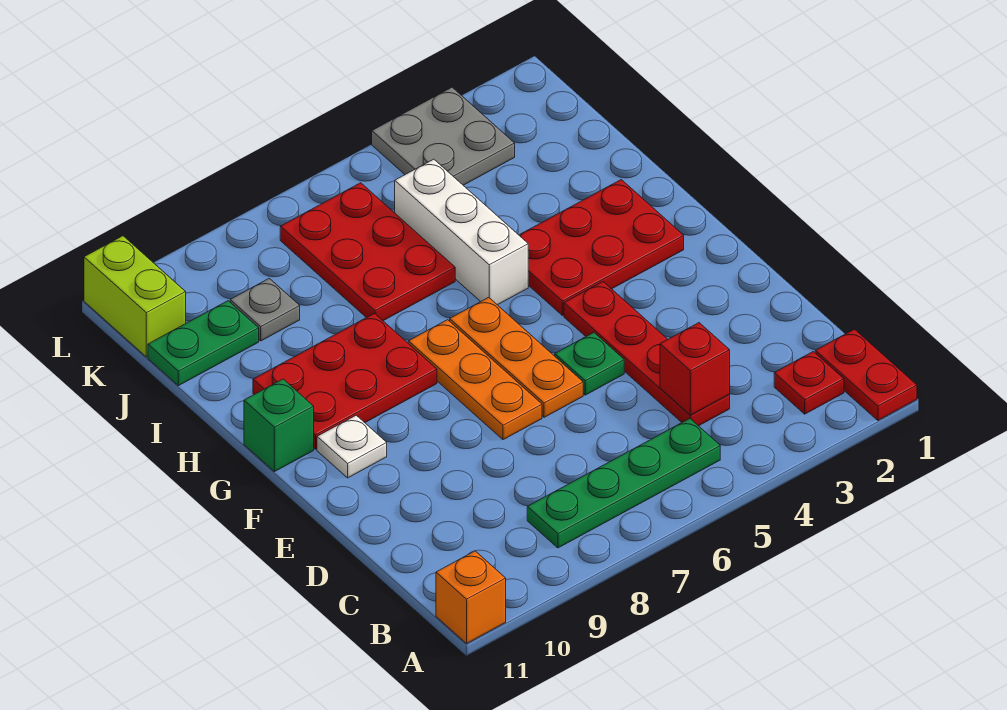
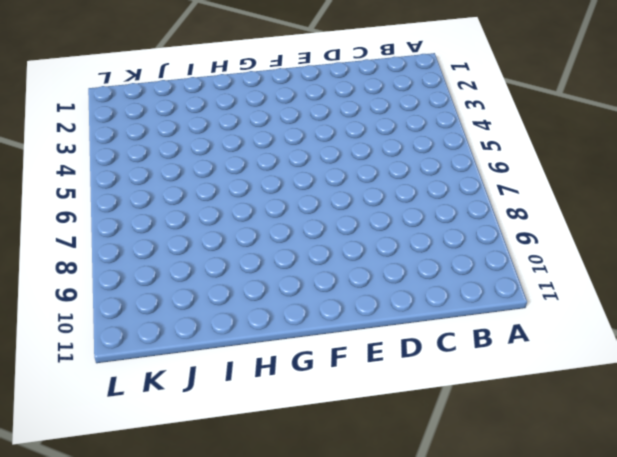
none -> red 1x2 plate [815,329,917,420]
none -> orange 1x1 brick [436,551,506,643]
none -> red 1x1 plate [774,351,844,414]

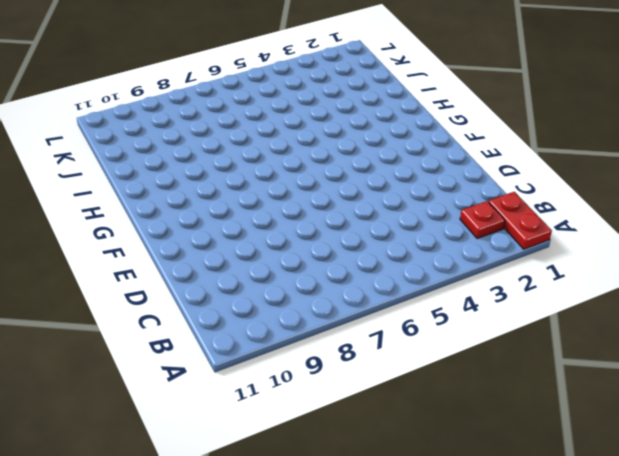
none -> orange 1x1 brick [436,551,506,643]
none -> green 1x4 plate [527,419,720,548]
none -> red 1x4 plate [564,282,730,426]

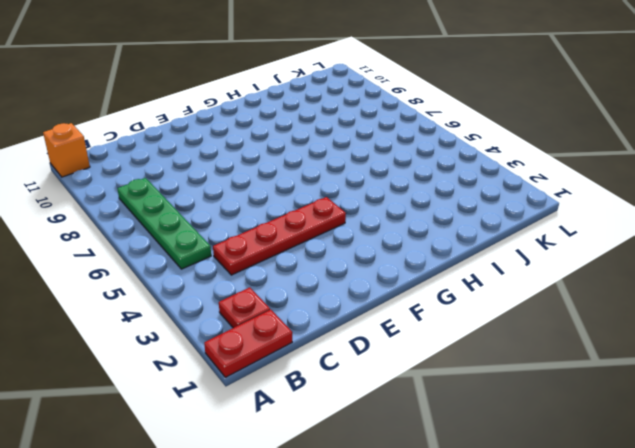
none -> green 1x1 plate [555,333,624,395]
none -> orange 1x3 plate [450,297,583,417]
none -> orange 1x3 plate [408,320,542,440]

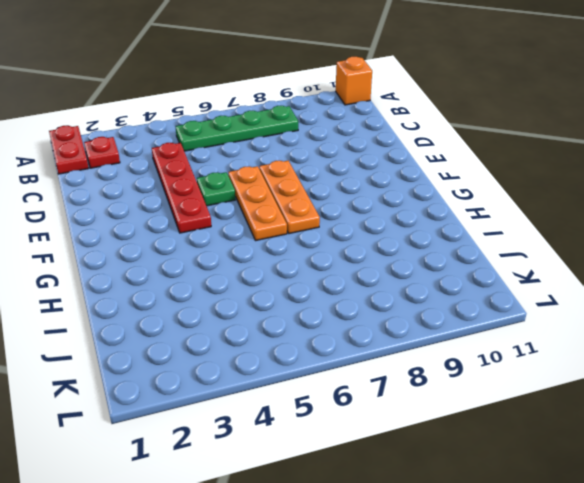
none -> white 1x1 plate [317,415,387,478]
none -> red 2x3 plate [519,180,684,315]
none -> red 2x3 plate [253,313,437,449]

